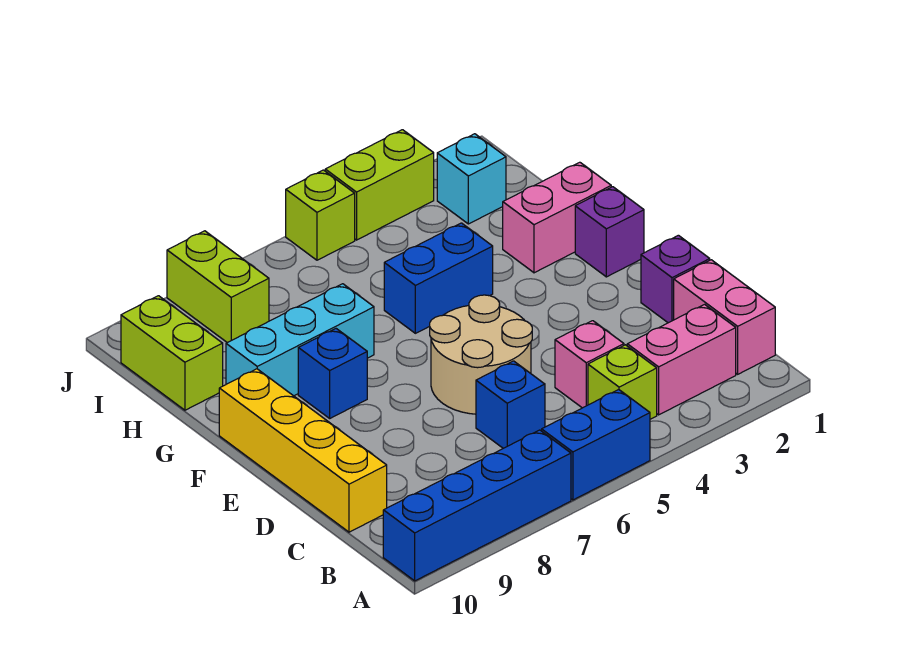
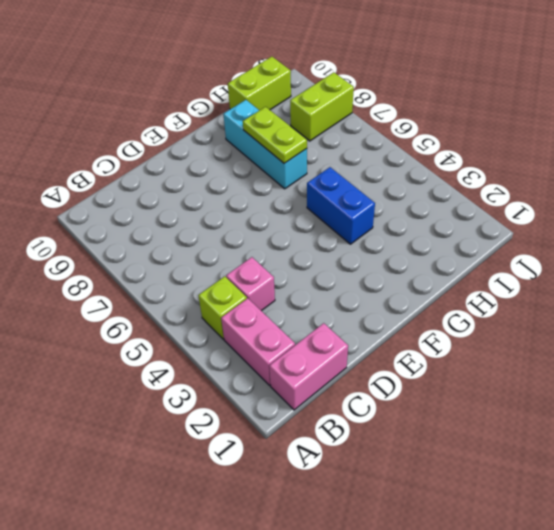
lime 1x2 plate [243,107,307,163] -> none
none -> blue 1x2 brick [542,390,650,500]
none -> blue 1x4 brick [383,430,571,581]
none -> blue 1x1 brick [476,361,545,448]

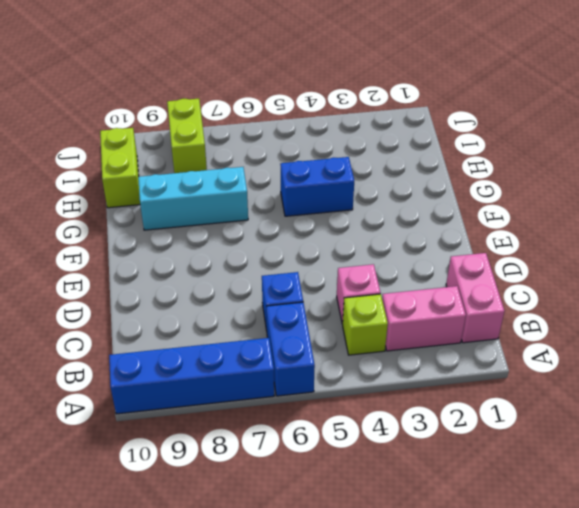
blue 1x2 brick [266,302,315,396] -> blue 1x2 brick turned to [542,390,650,500]
none -> yellow 1x4 brick [219,369,387,532]
none -> purple 1x1 brick [641,235,710,323]
none -> tan 2x2 round brick [430,295,532,414]

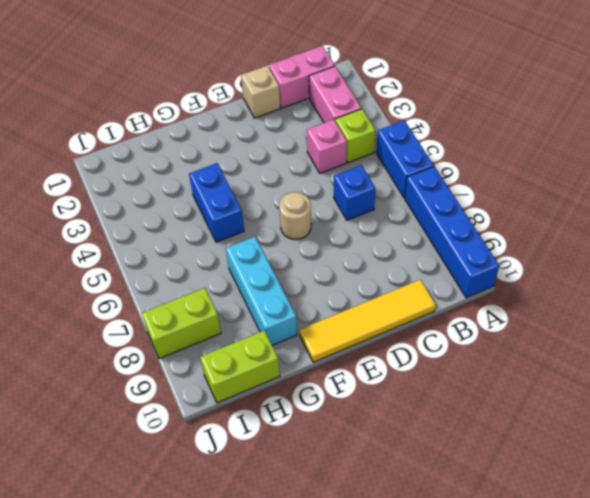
yellow 1x4 tile [299,280,436,362] -> yellow 1x4 brick [219,369,387,532]
tan 1x1 brick [241,66,281,118] -> purple 1x1 brick [641,235,710,323]
tan 1x1 round brick [279,192,311,239] -> tan 2x2 round brick [430,295,532,414]
none -> purple 1x1 brick [575,187,644,277]
none -> blue 1x1 brick [298,329,367,418]
none -> pink 1x2 brick [503,162,611,273]

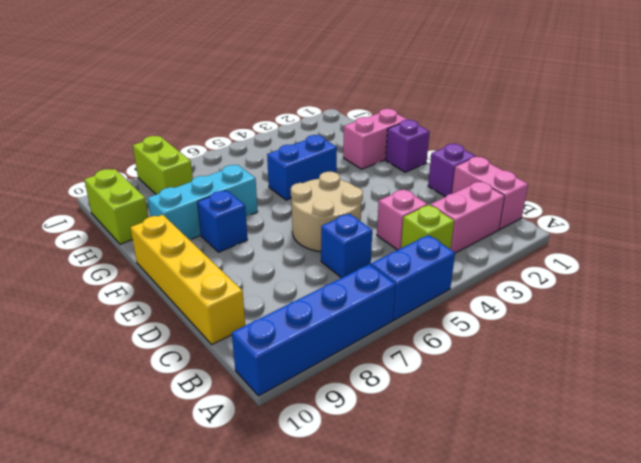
none -> cyan 1x1 brick [437,134,506,224]
none -> lime 1x2 brick [325,130,434,240]
none -> lime 1x1 brick [286,170,355,260]

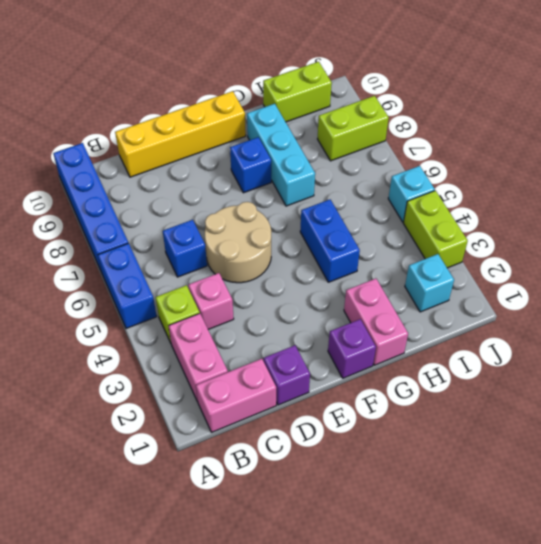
cyan 1x1 brick [388,166,435,222] -> lime 1x1 brick [286,170,355,260]

